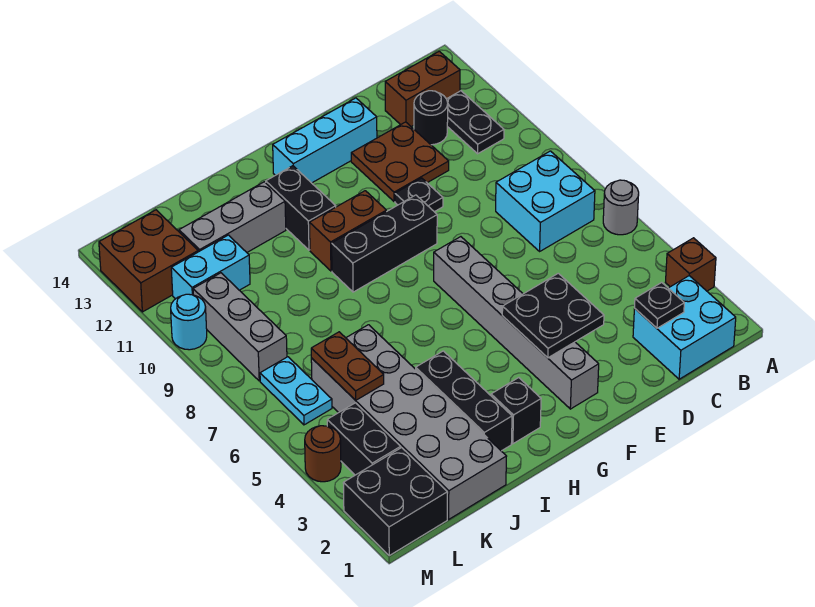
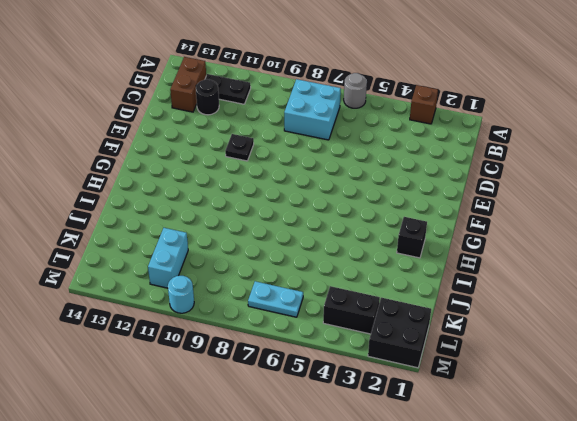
none -> cyan 2x2 brick [633,276,736,379]
none -> brown 2x2 plate [351,122,449,202]
none -> cyan 1x3 brick [273,98,377,183]

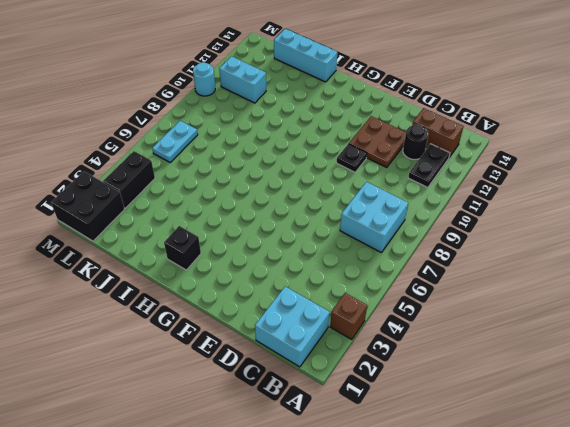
cyan 1x3 brick [274,29,337,82] -> cyan 1x3 brick moved to [273,98,377,183]
none -> grey 1x1 round brick [603,180,639,235]
none -> grey 1x6 brick [434,237,599,409]
none -> black 1x3 brick [332,195,437,292]

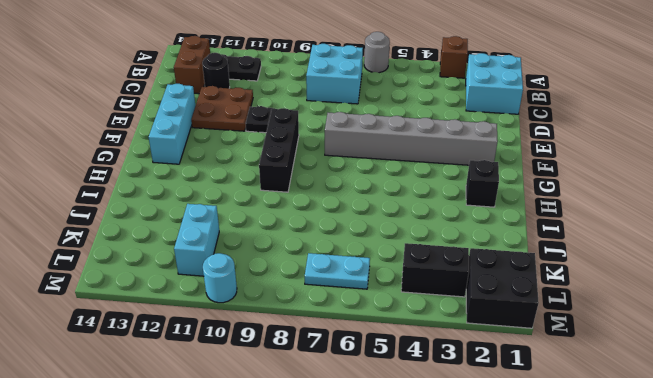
none -> brown 1x2 brick [310,191,386,271]
none -> black 1x2 brick [266,166,336,250]
none -> black 1x3 brick [416,351,512,451]

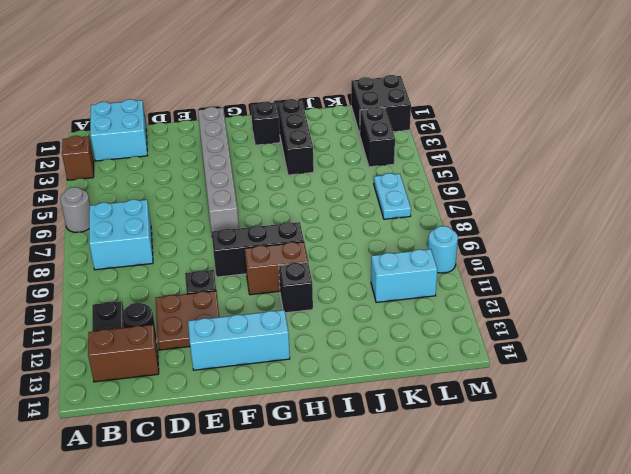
black 1x1 brick [279,263,313,313] -> black 1x2 brick [266,166,336,250]
none -> grey 1x3 brick [179,182,286,252]
none -> grey 2x6 brick [311,325,507,519]
none -> grey 1x3 brick [193,273,287,381]

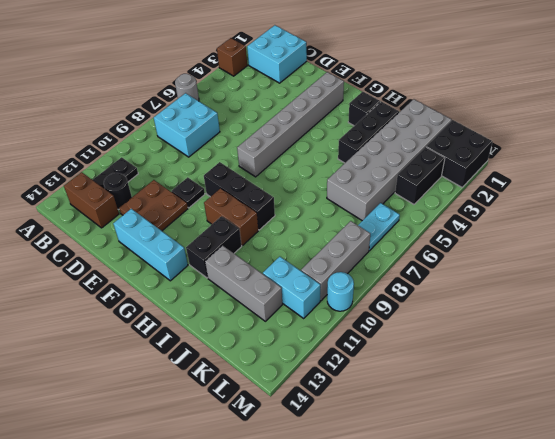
none -> brown 2x2 brick [99,210,198,312]
none -> brown 1x1 round brick [305,426,341,482]
none -> black 1x1 plate [635,283,684,328]

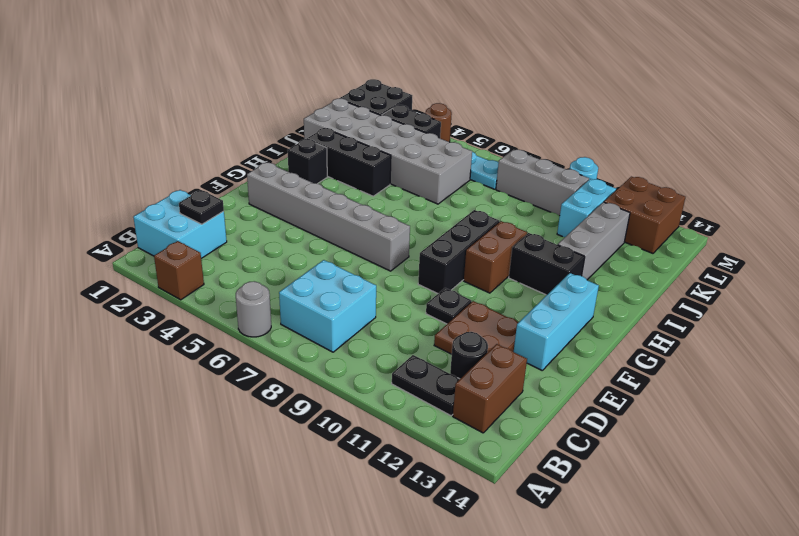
none -> black 2x2 plate [502,273,604,358]
none -> brown 1x2 plate [311,332,384,400]

